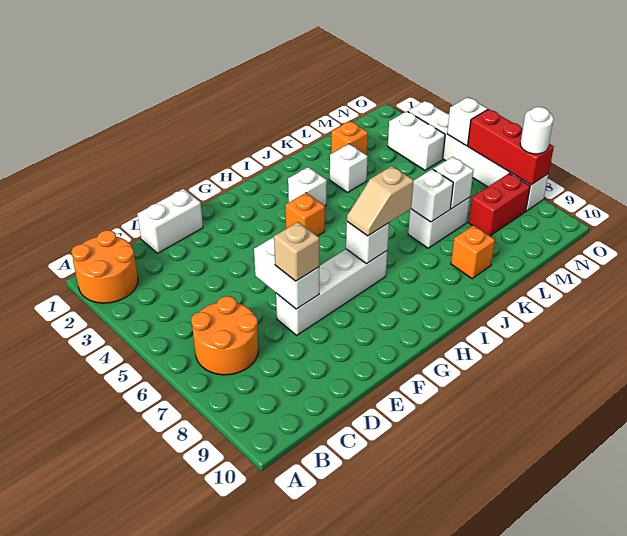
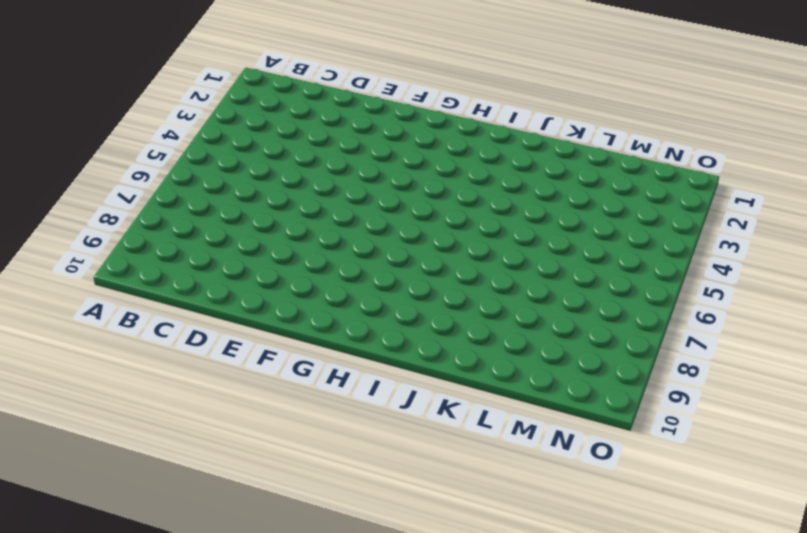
none -> orange 2x2 round brick [71,230,138,303]
none -> orange 2x2 round brick [191,296,258,375]
none -> white 1x2 brick [137,189,203,253]

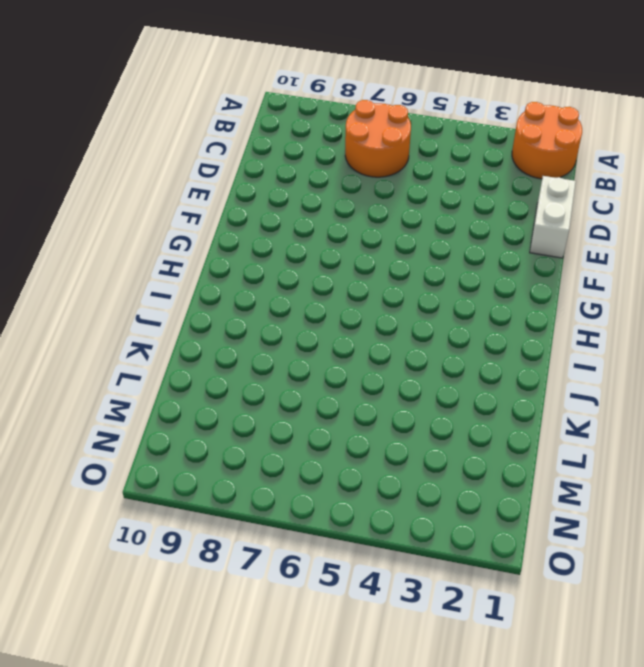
none -> white 1x4 brick [276,249,387,335]
none -> orange 1x1 brick [285,193,325,236]
none -> white 1x1 brick [288,167,327,206]

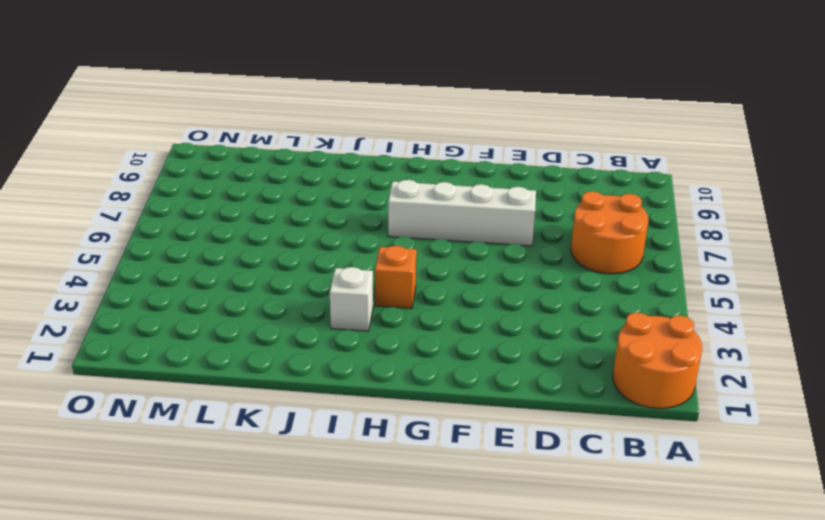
none -> white 1x2 brick [137,189,203,253]
none -> white 1x1 brick [330,144,368,192]
none -> white 1x2 brick [408,197,470,248]

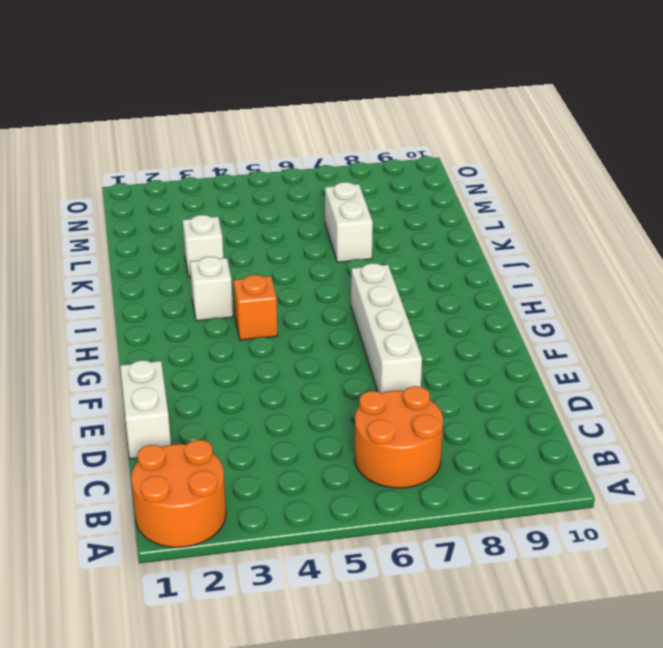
none -> orange 1x1 brick [451,225,495,279]
none -> orange 1x1 brick [331,121,368,155]
none -> red 1x2 brick [469,173,530,236]

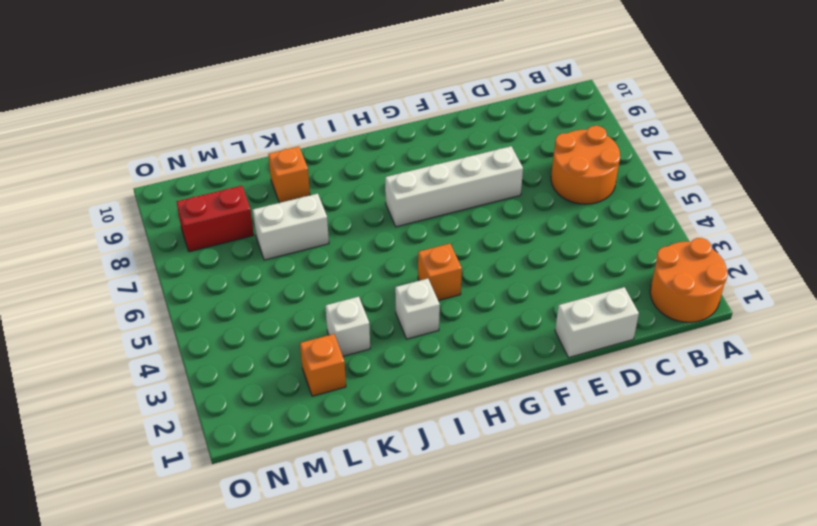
none -> white 1x2 brick [388,111,445,170]
none -> white 1x6 brick [408,101,548,211]
none -> white 1x2 brick [254,237,319,309]

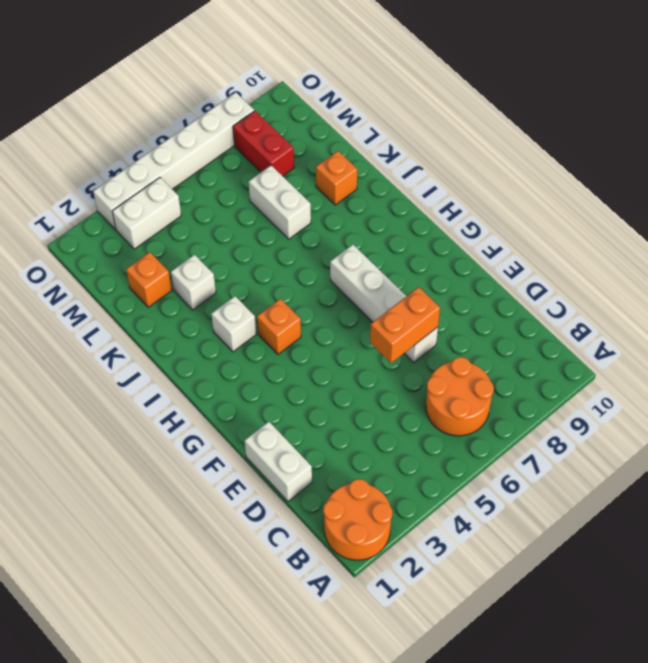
orange 1x2 brick [370,287,440,363] -> white 1x2 brick [254,237,319,309]
none -> white 1x1 brick [346,222,389,264]
none -> white 1x1 brick [411,169,453,222]
none -> white 1x1 brick [433,157,474,209]

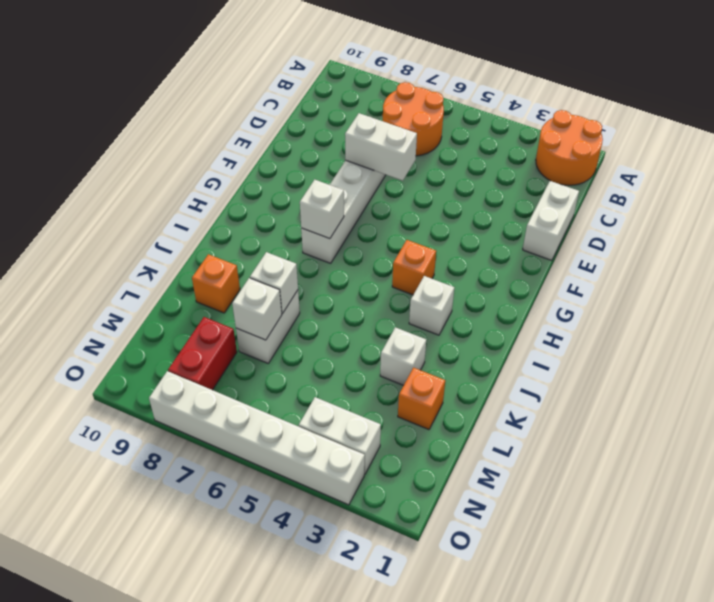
none -> white 1x1 brick [447,97,488,146]
none -> red 1x3 brick [468,109,554,185]
none -> tan 1x1 brick [274,222,319,281]

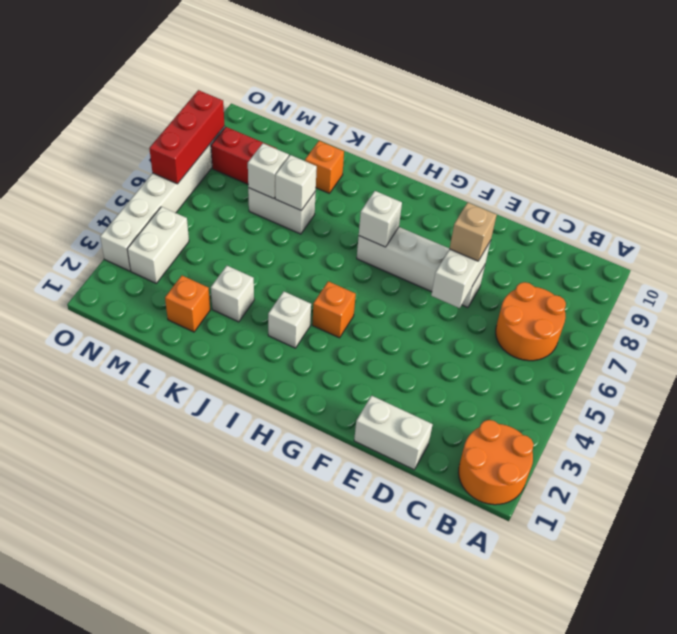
none -> white 1x1 brick [447,97,488,146]
none -> tan 1x2 slope [347,166,414,236]
none -> white 1x1 round brick [520,107,554,154]

